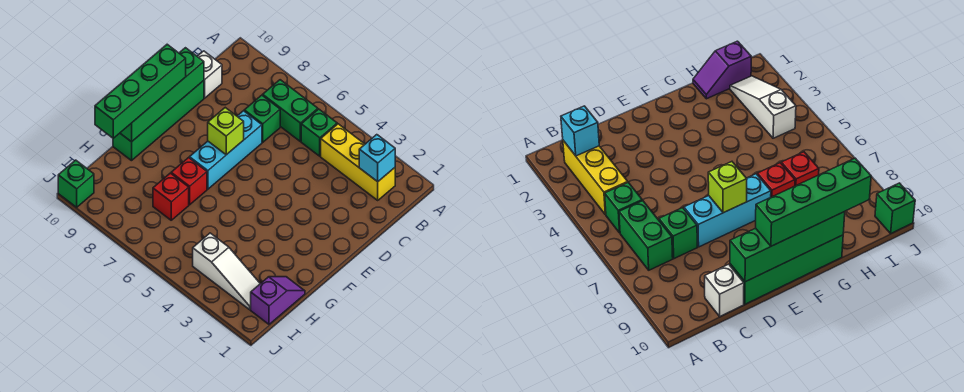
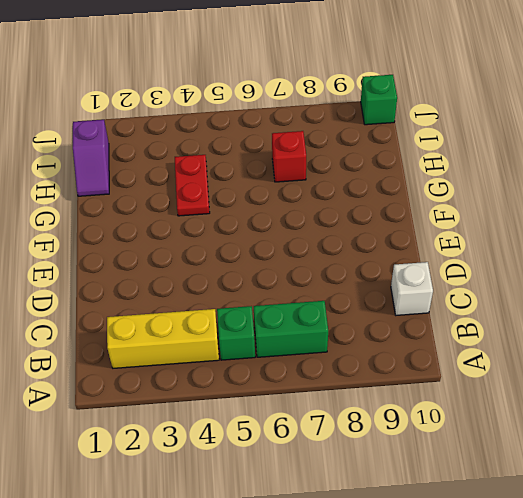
red 1x2 plate [175,155,210,216] -> none
none -> green 1x1 brick [244,95,280,142]
none -> cyan 1x3 brick [189,111,262,189]
none -> green 1x4 brick [113,81,204,161]

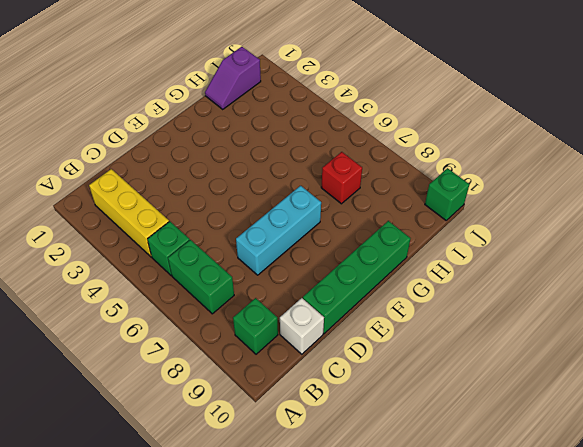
green 1x1 brick [233,298,278,354] -> green 1x1 brick moved to [244,95,280,142]
none -> red 1x1 brick [171,158,207,205]
none -> white 1x3 slope [193,233,260,310]
none -> cyan 1x1 brick [359,135,395,182]

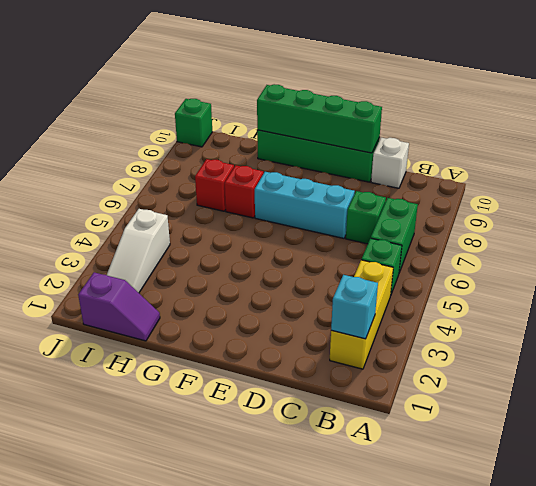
none -> lime 1x1 brick [208,108,244,155]
none -> green 1x4 brick [95,44,186,138]

